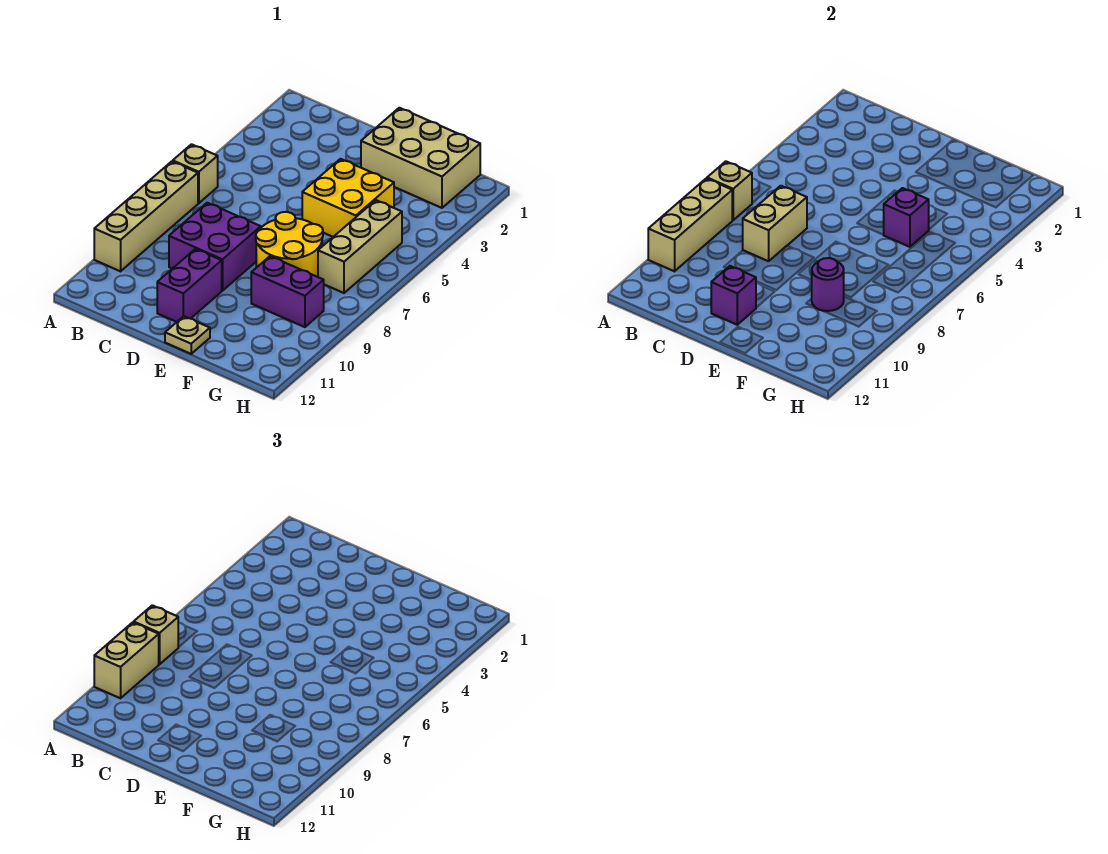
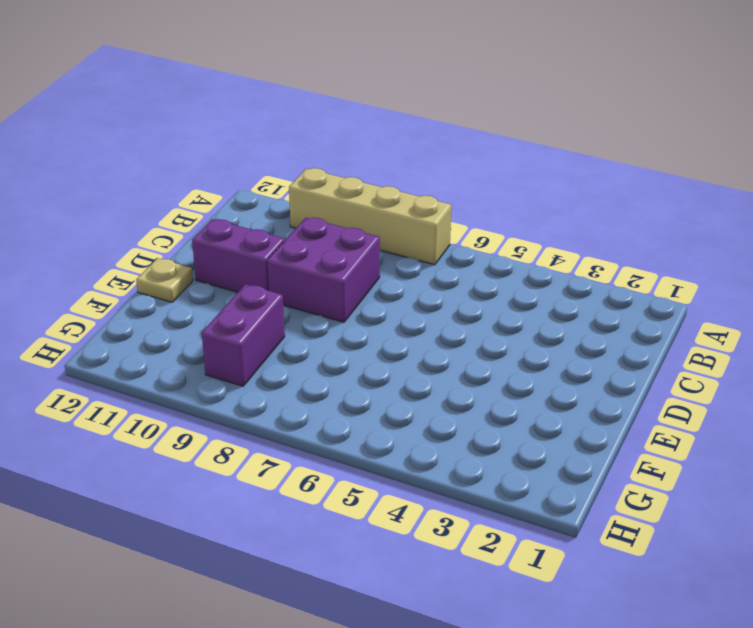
none -> tan 1x1 brick [173,144,218,203]
none -> tan 2x3 brick [361,108,480,208]
none -> yellow 2x2 brick [302,159,394,237]

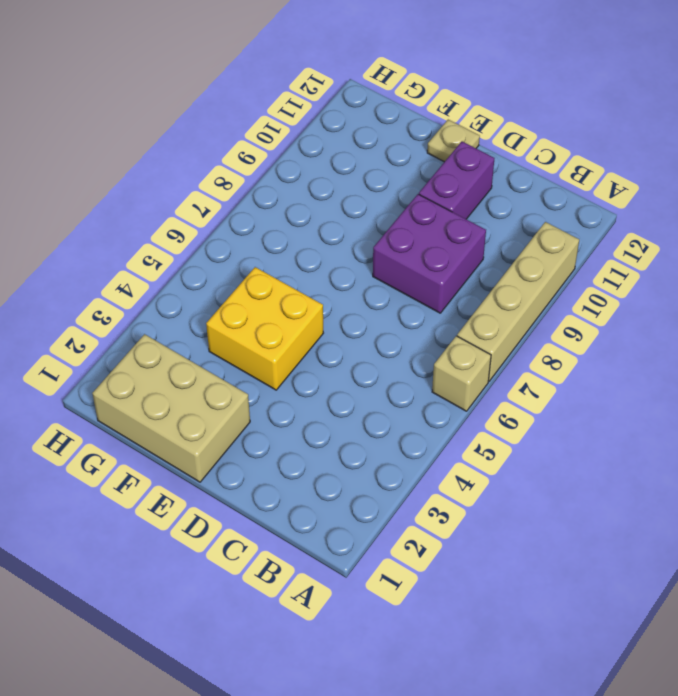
none -> yellow 2x2 round brick [256,212,323,277]
none -> purple 1x2 brick [251,256,324,327]
none -> tan 1x3 brick [318,200,402,293]

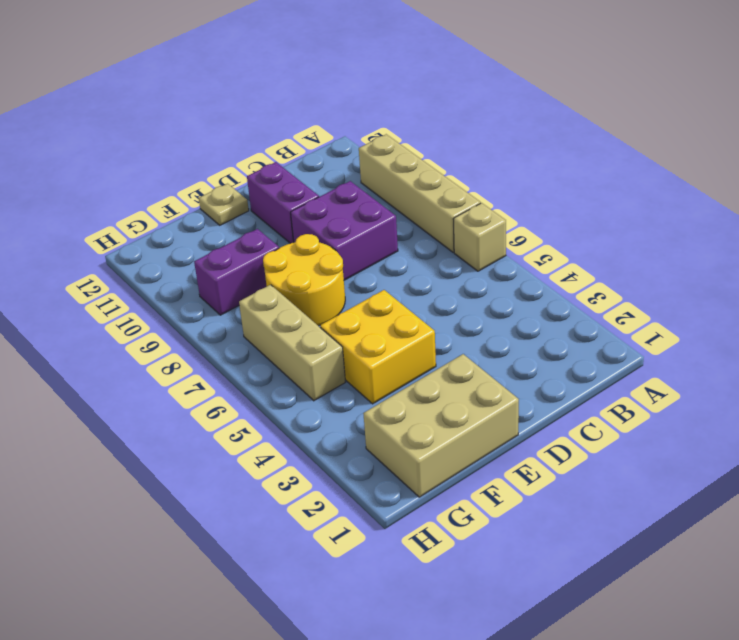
none -> tan 1x1 brick [707,161,752,220]
none -> tan 1x3 brick [648,178,732,271]
none -> tan 1x2 brick [743,186,807,261]

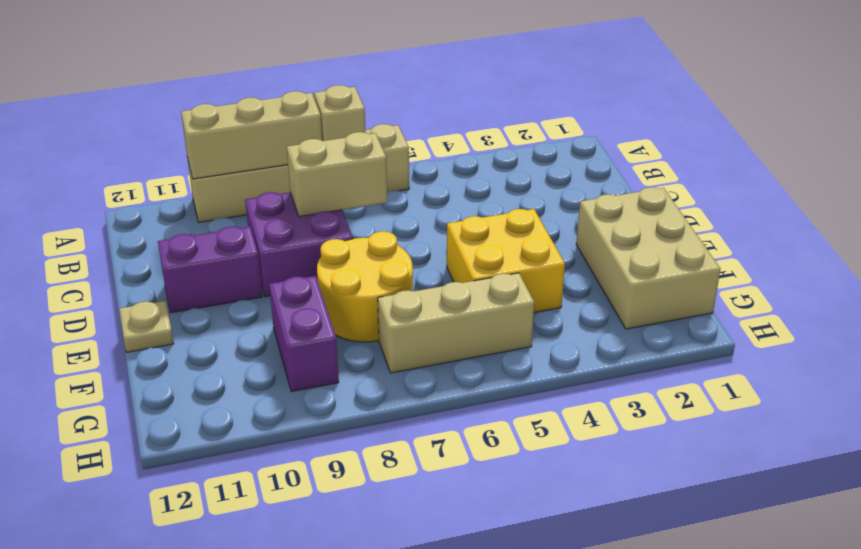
none -> purple 1x1 brick [711,266,756,325]
none -> purple 1x1 brick [884,188,929,247]
none -> purple 1x1 round brick [812,258,844,311]

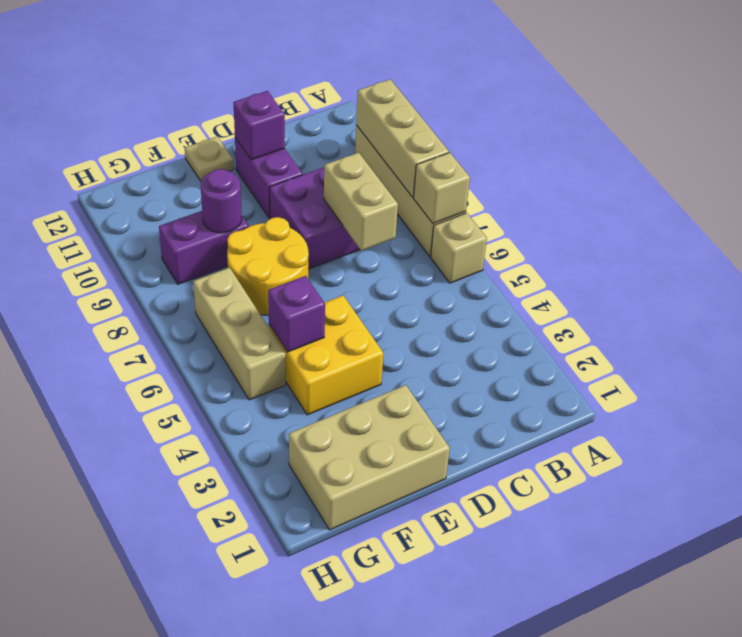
none -> tan 1x1 brick [134,605,178,664]
none -> tan 1x2 brick [94,622,159,698]

